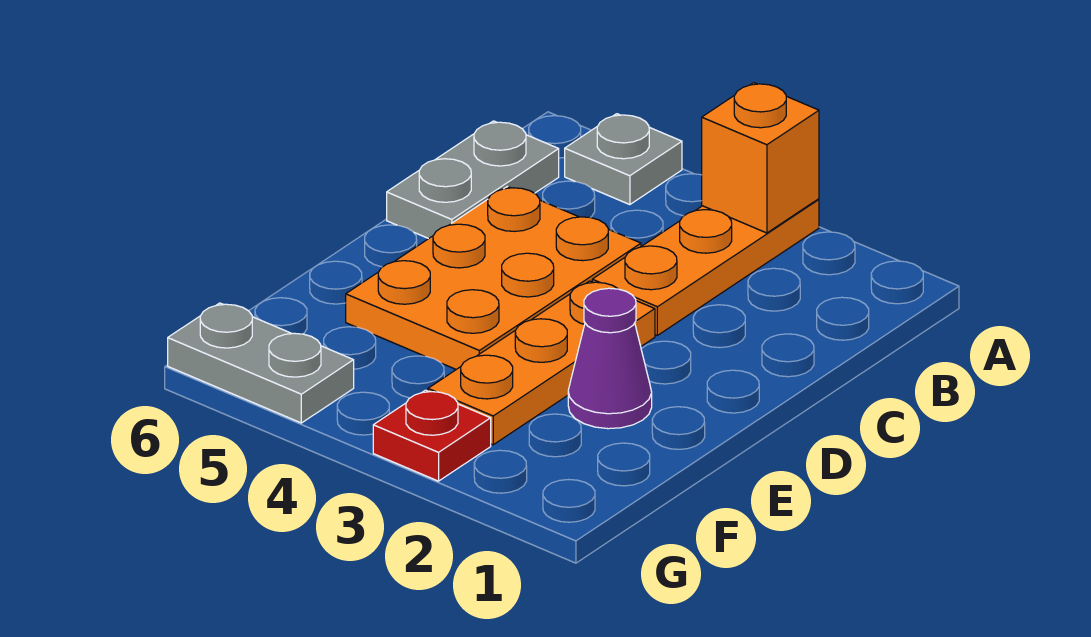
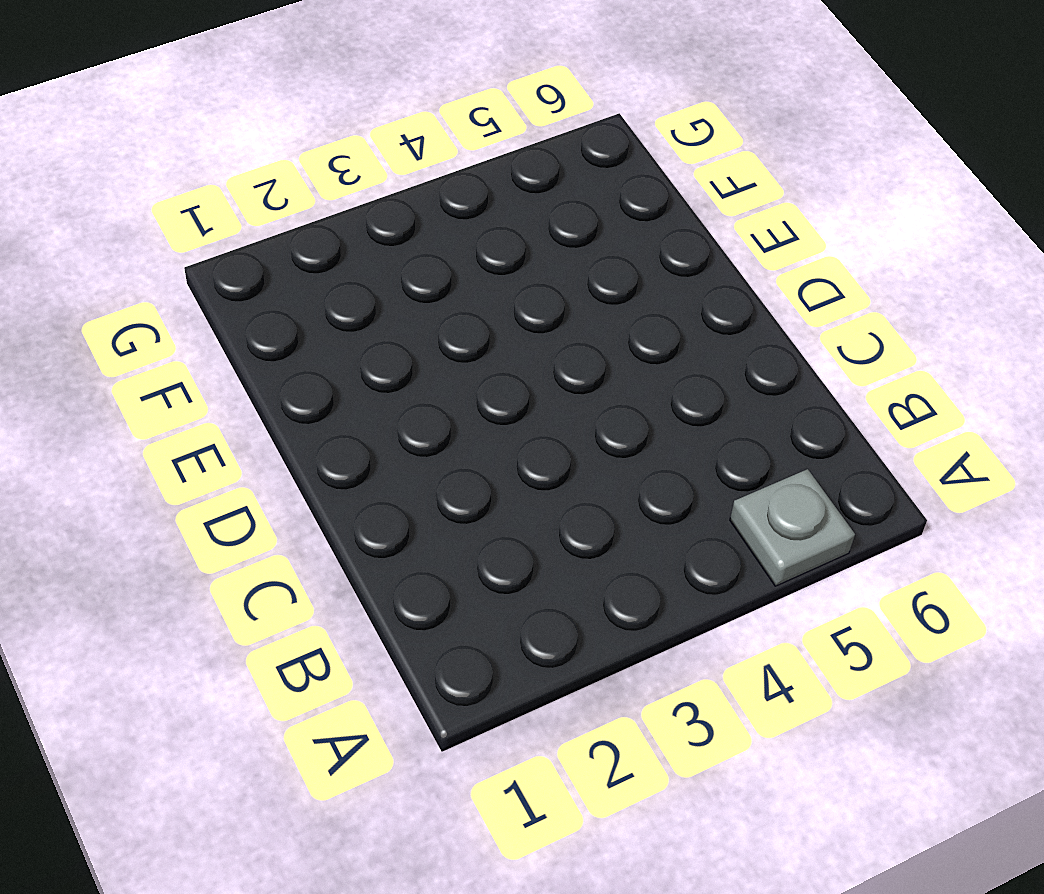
none -> orange 1x3 plate [592,199,819,335]
none -> grey 1x2 plate [387,121,559,239]

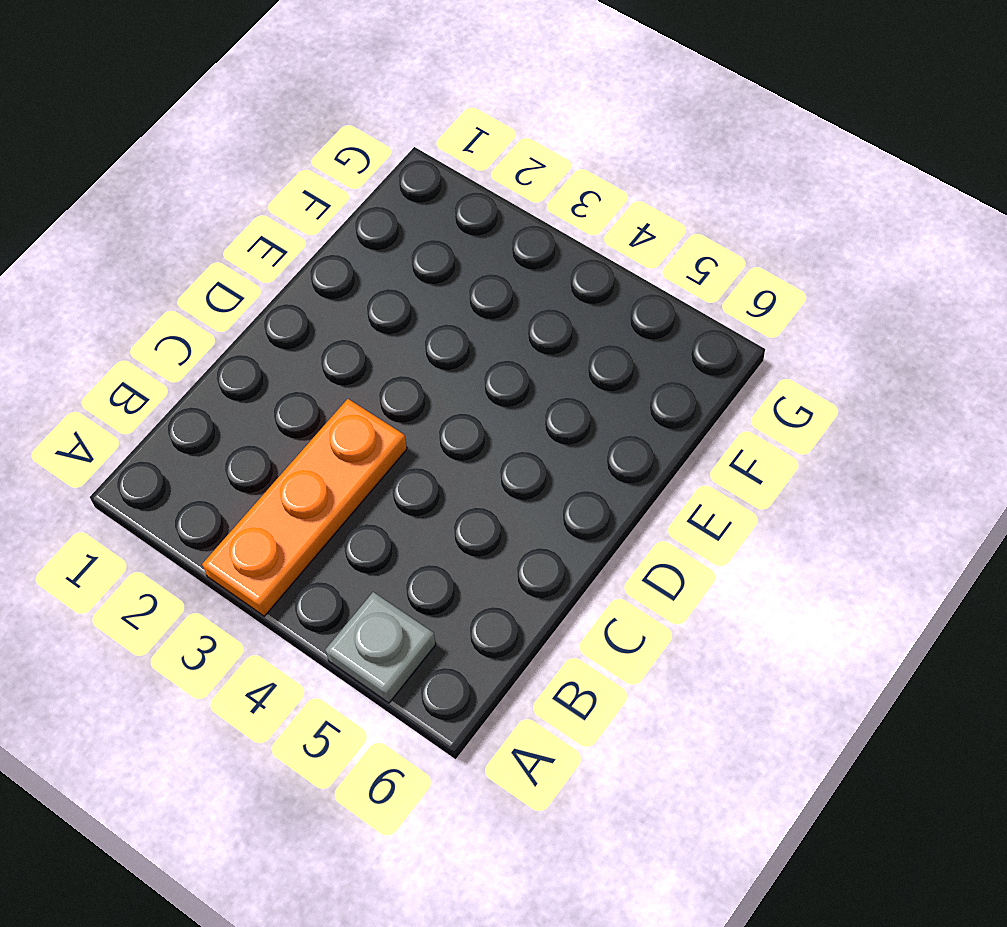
none -> grey 1x2 plate [387,121,559,239]
none -> orange 2x3 plate [346,186,641,369]

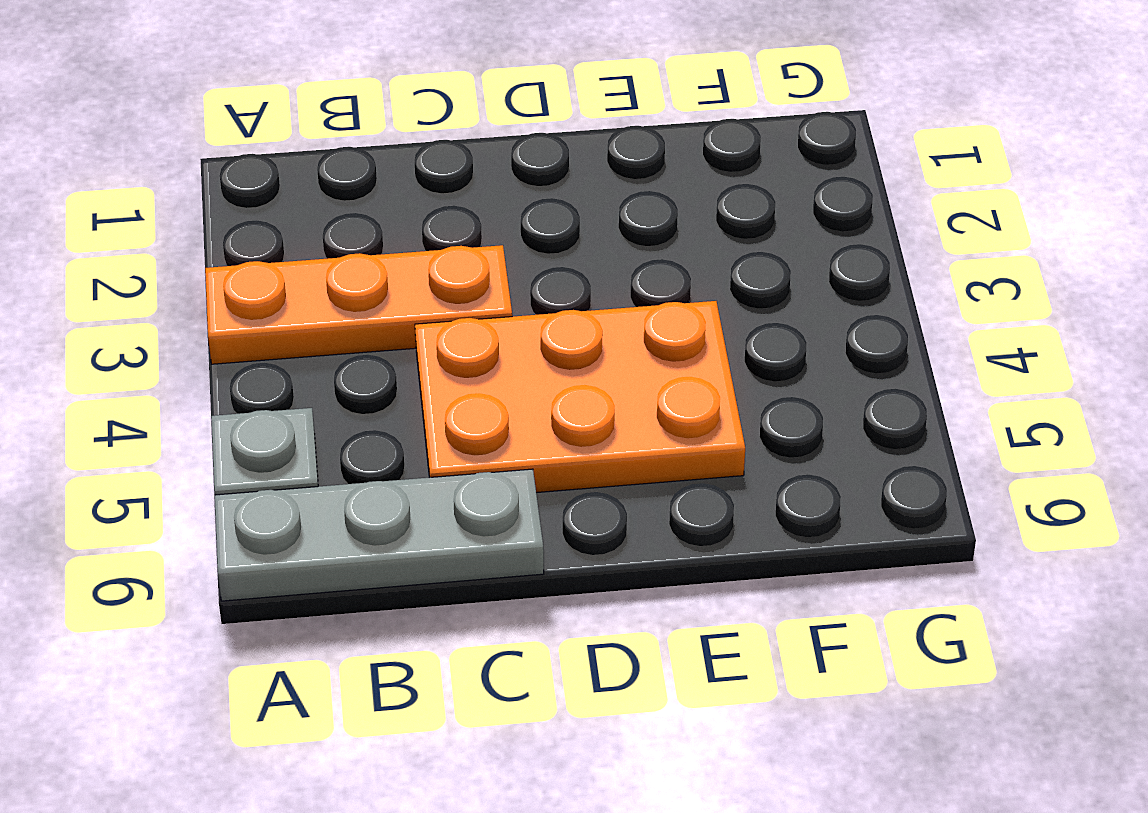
grey 1x3 plate [215,469,544,601] -> grey 1x2 plate [387,121,559,239]
none -> orange 1x3 plate [428,281,655,445]
none -> purple 1x1 cone [568,288,652,429]

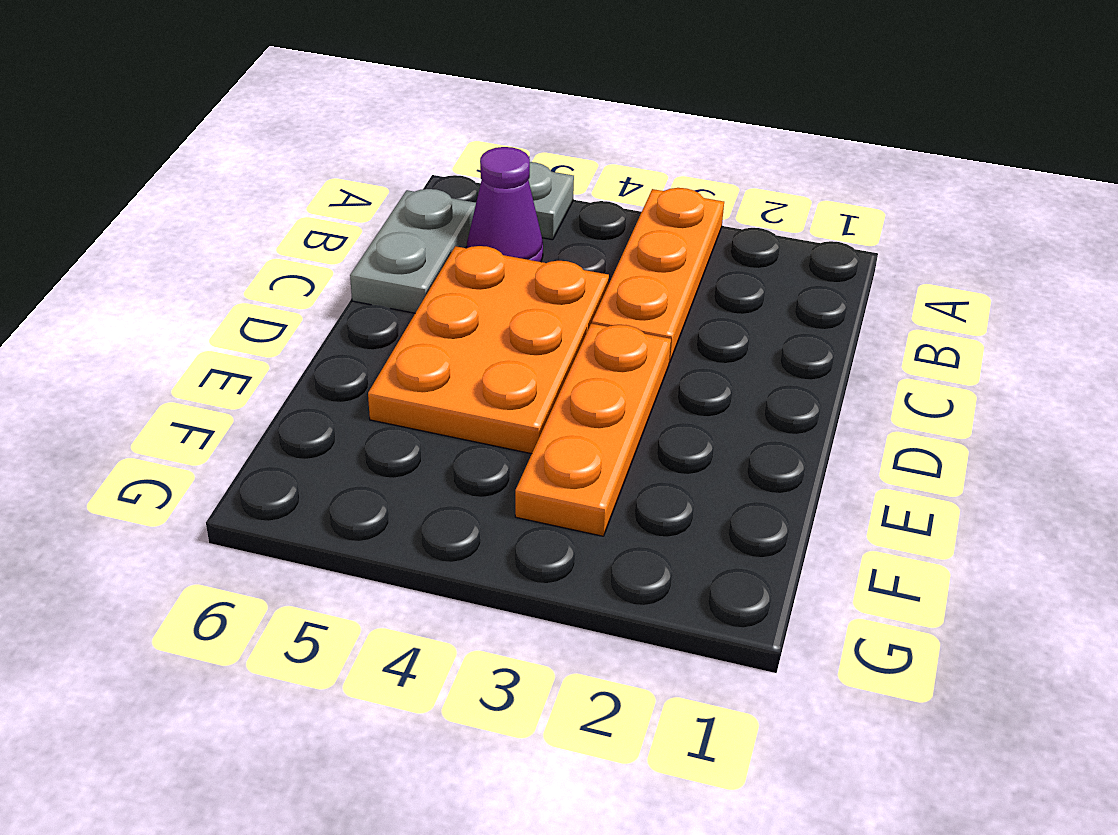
purple 1x1 cone [467,147,543,262] -> purple 1x1 cone moved to [568,288,652,429]
none -> red 1x1 plate [373,390,491,481]
none -> grey 1x2 plate [168,303,354,423]

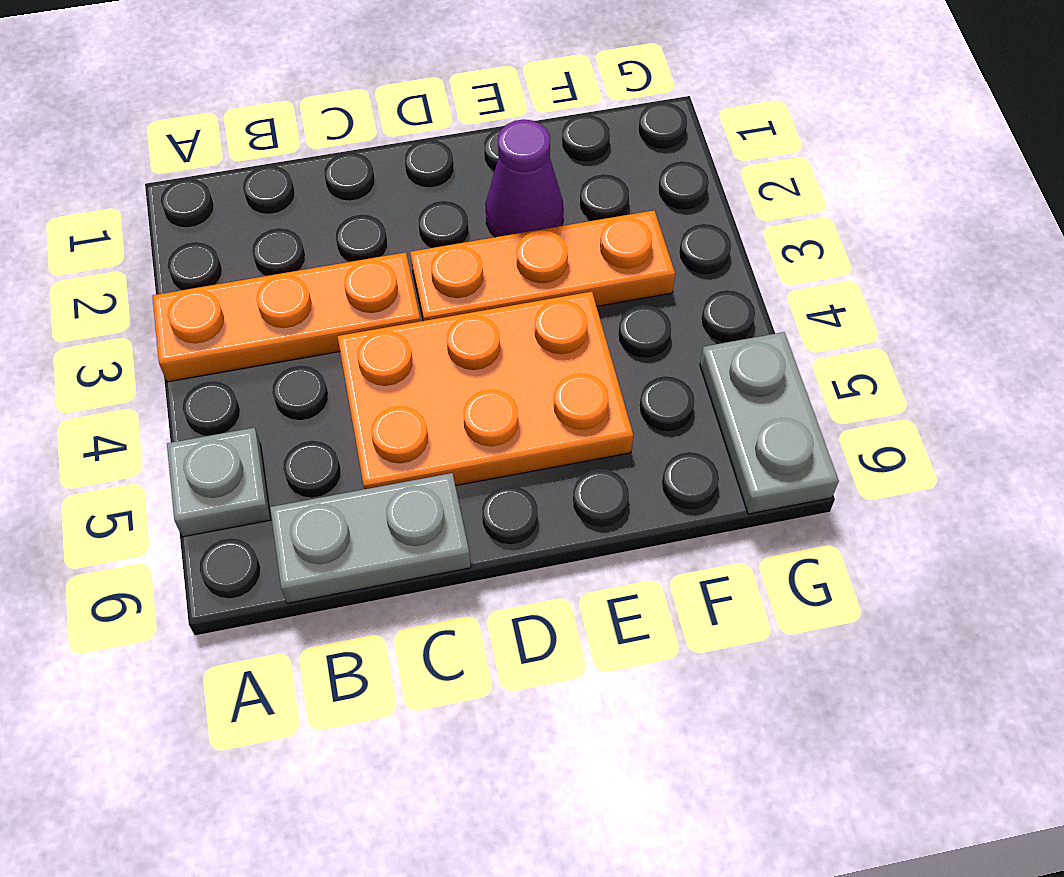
none -> red 1x1 plate [373,390,491,481]
none -> orange 1x1 brick [702,83,819,233]

